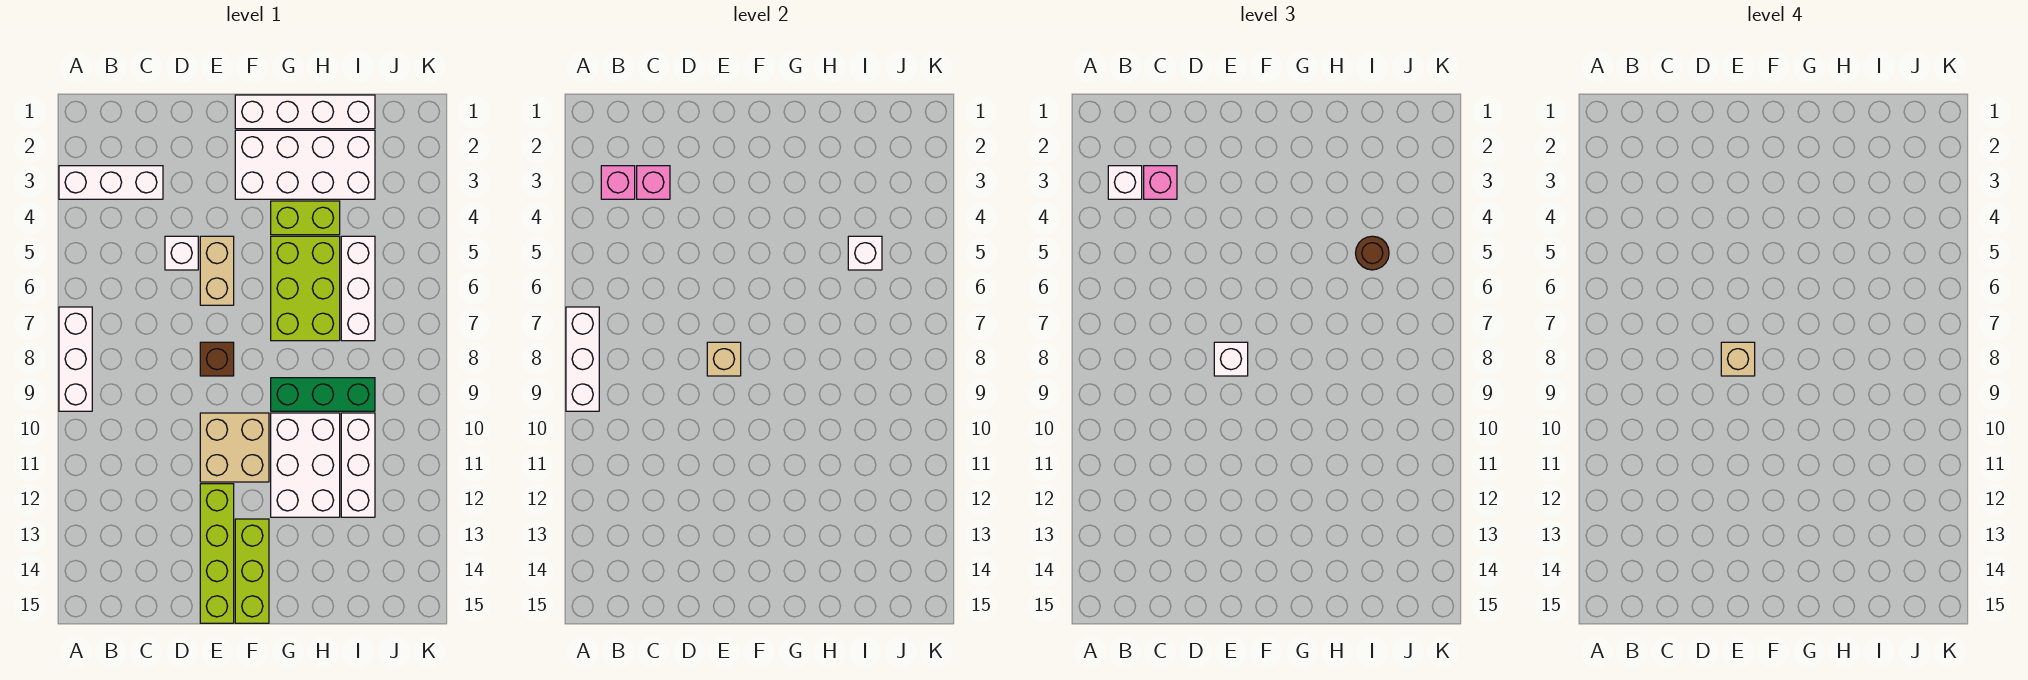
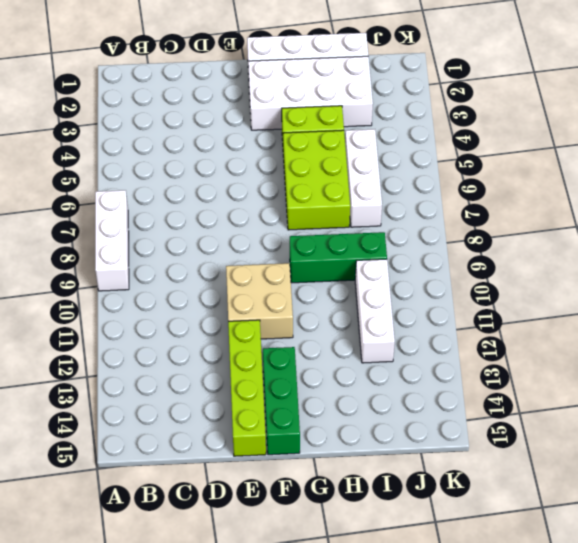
green 1x3 brick [263,347,300,455] -> lime 1x3 brick [235,519,269,623]
none -> white 1x3 brick [59,166,163,199]
none -> white 1x1 brick [165,236,198,270]
none -> tan 1x2 brick [200,236,234,305]

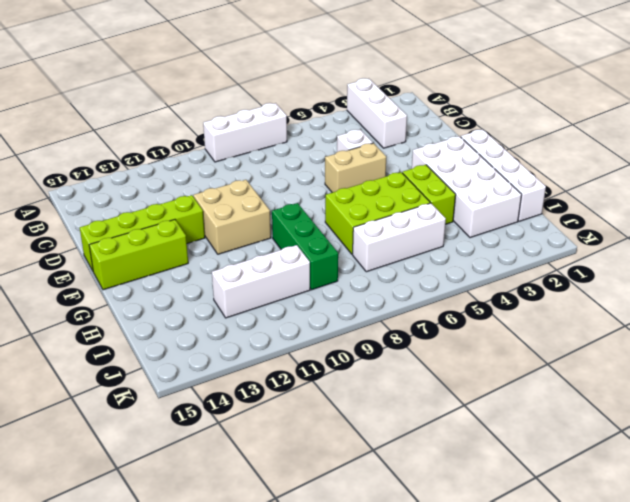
none -> brown 1x1 brick [200,342,234,376]
none -> white 2x3 brick [271,413,340,517]
none -> white 1x3 brick [566,307,599,411]

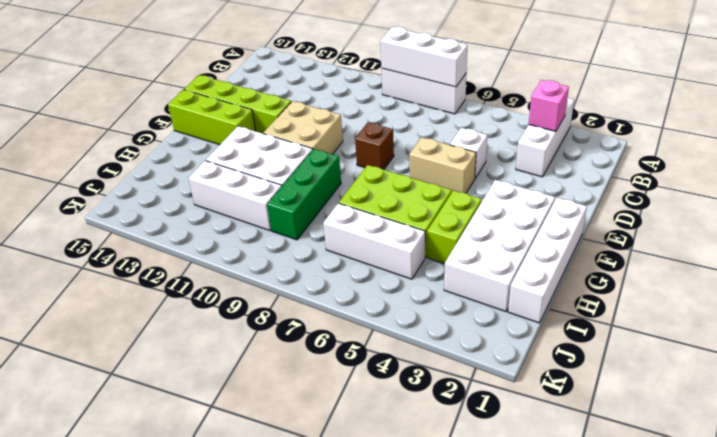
none -> pink 1x1 brick [637,166,670,199]
none -> tan 1x1 brick [707,342,741,376]
none -> white 1x1 brick [848,236,882,270]

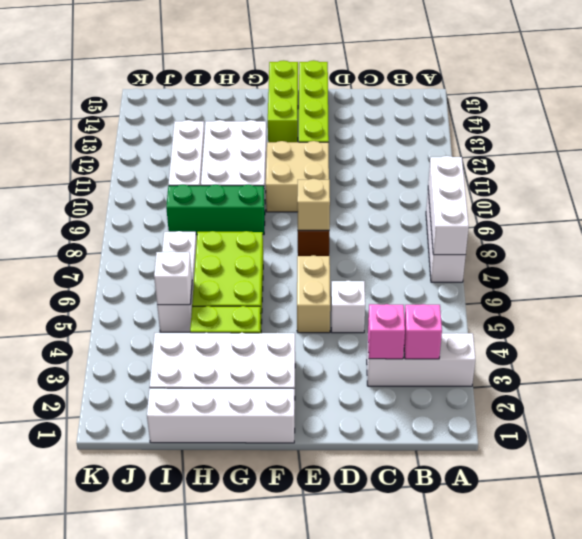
none -> white 1x1 brick [1108,166,1142,199]
none -> pink 1x1 brick [1144,166,1177,199]
none -> white 1x1 brick [1214,342,1248,376]

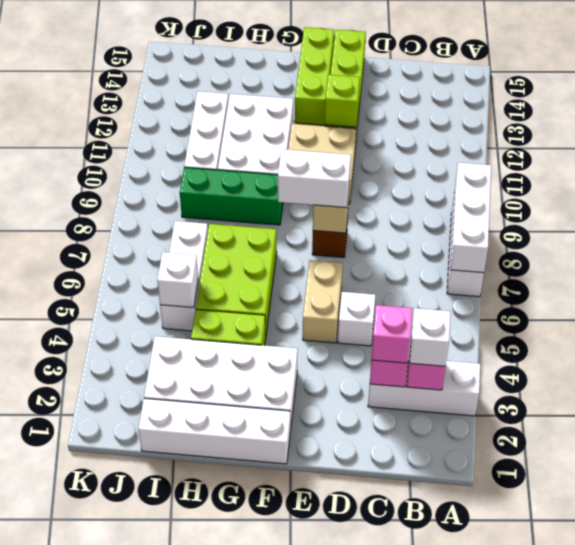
white 1x2 brick [278,149,351,208] -> white 1x1 brick [1214,342,1248,376]
lime 1x1 brick [325,75,360,127] -> none
none -> brown 1x1 round brick [1356,236,1389,270]
none -> tan 1x1 brick [1721,342,1755,376]

